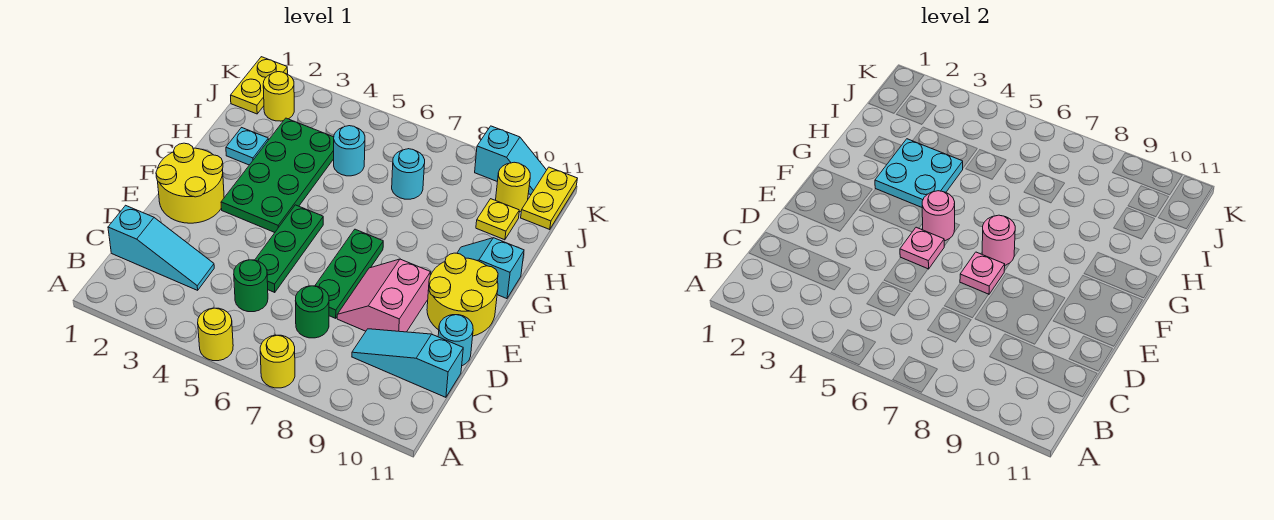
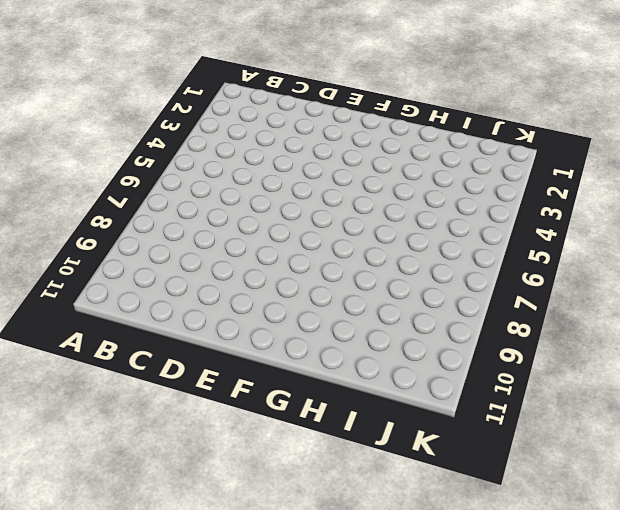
none -> yellow 1x1 round brick [198,308,233,361]
none -> yellow 1x1 round brick [260,335,295,388]
none -> cyan 1x3 slope [108,205,214,290]

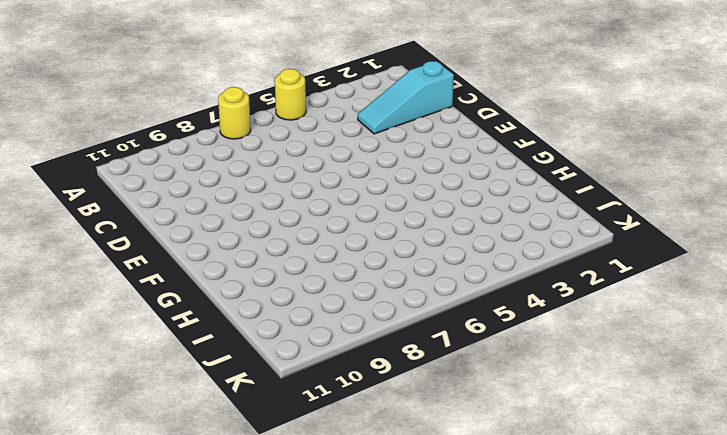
none -> green 1x1 round brick [234,260,268,312]
none -> green 1x1 round brick [295,286,329,338]
none -> cyan 1x3 slope [352,329,463,397]

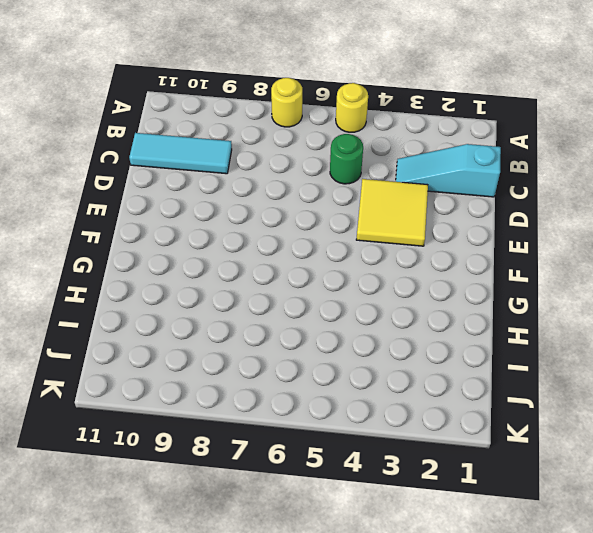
cyan 1x3 tile [129,133,232,174] -> cyan 1x3 slope [352,329,463,397]
yellow 2x2 tile [356,179,428,246] -> none
none -> green 1x1 round brick [295,286,329,338]
none -> green 1x3 plate [255,205,323,293]
none -> green 1x3 plate [315,229,383,318]

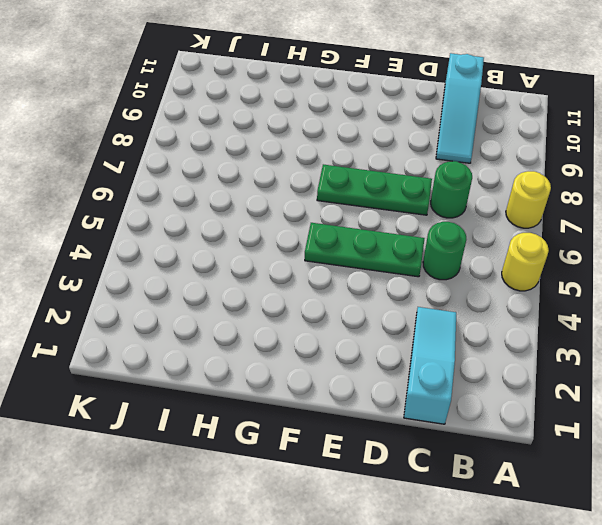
none -> pink 2x2 slope [337,259,431,332]
none -> cyan 1x1 round brick [438,315,473,366]
none -> yellow 2x2 round brick [156,143,224,223]

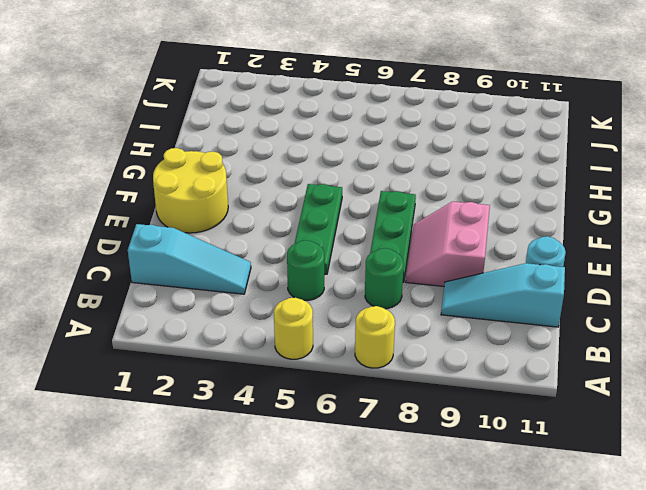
none -> yellow 2x2 round brick [427,253,498,336]
none -> green 2x4 plate [221,118,334,232]
none -> cyan 1x2 slope [457,238,524,299]

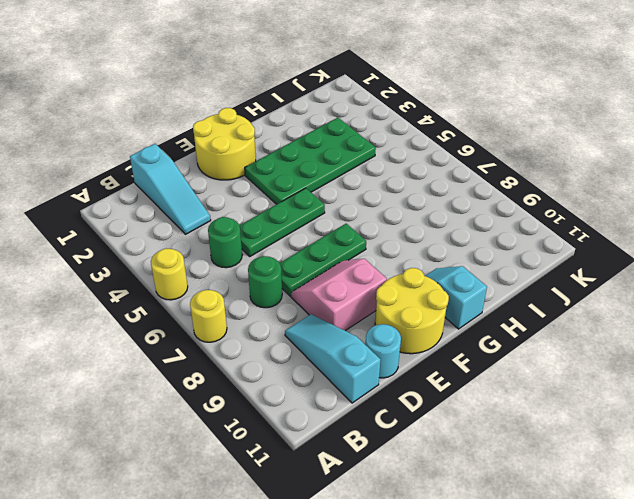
none -> cyan 1x1 plate [226,128,268,165]
none -> cyan 1x1 round brick [334,126,365,176]
none -> cyan 1x1 round brick [392,149,425,199]

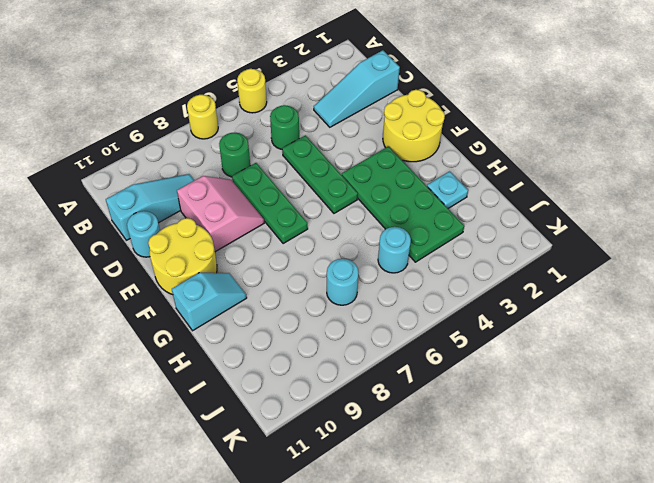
none -> yellow 1x1 plate [476,199,519,240]
none -> yellow 1x2 plate [231,57,288,114]
none -> yellow 1x1 round brick [263,72,294,121]

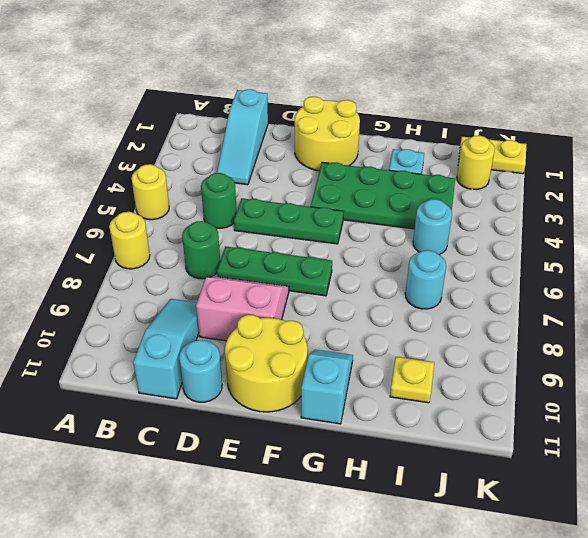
none -> yellow 1x1 round brick [496,162,530,212]
none -> yellow 1x2 plate [521,167,577,230]
none -> cyan 1x2 slope [475,126,546,195]

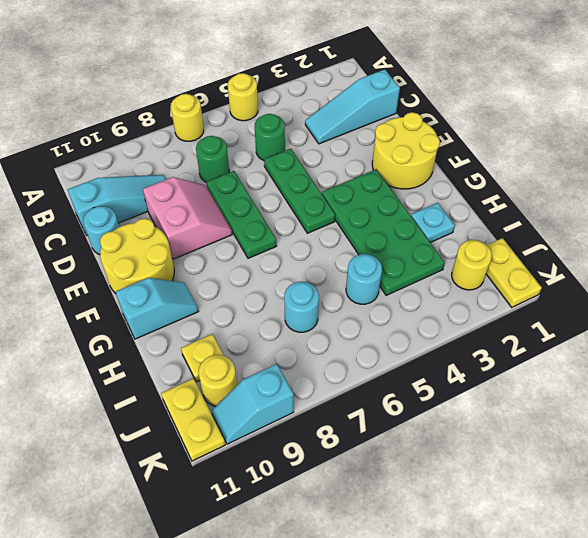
none -> pink 1x1 plate [900,227,944,269]
none -> pink 1x1 plate [960,252,1005,295]
none -> pink 1x1 round brick [922,191,955,241]

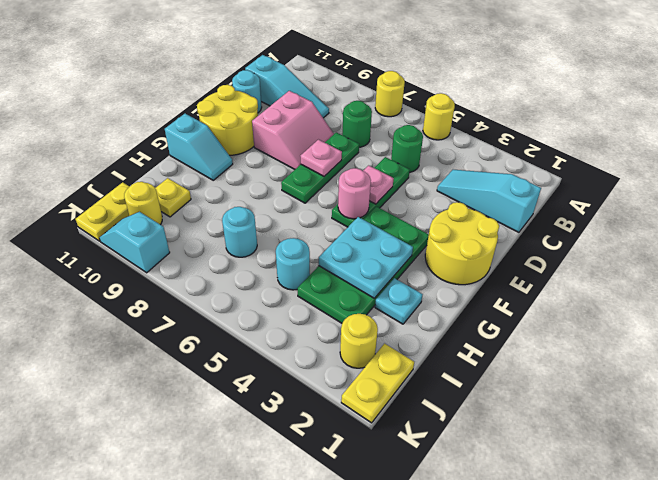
none -> pink 1x1 round brick [982,215,1015,265]

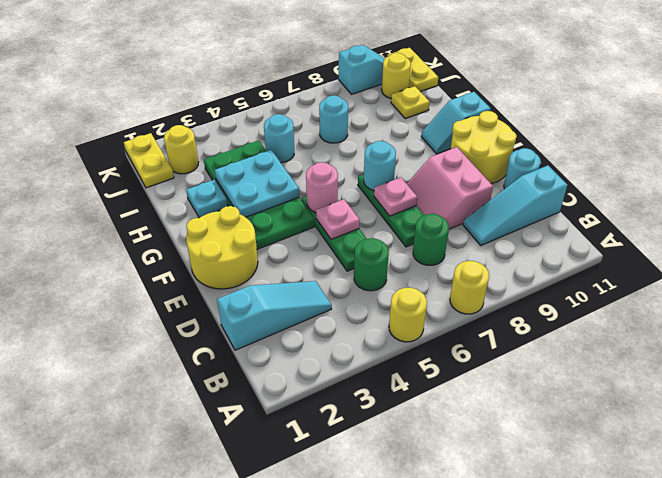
cyan 1x1 round brick [364,141,396,191] -> pink 1x1 round brick [982,215,1015,265]

